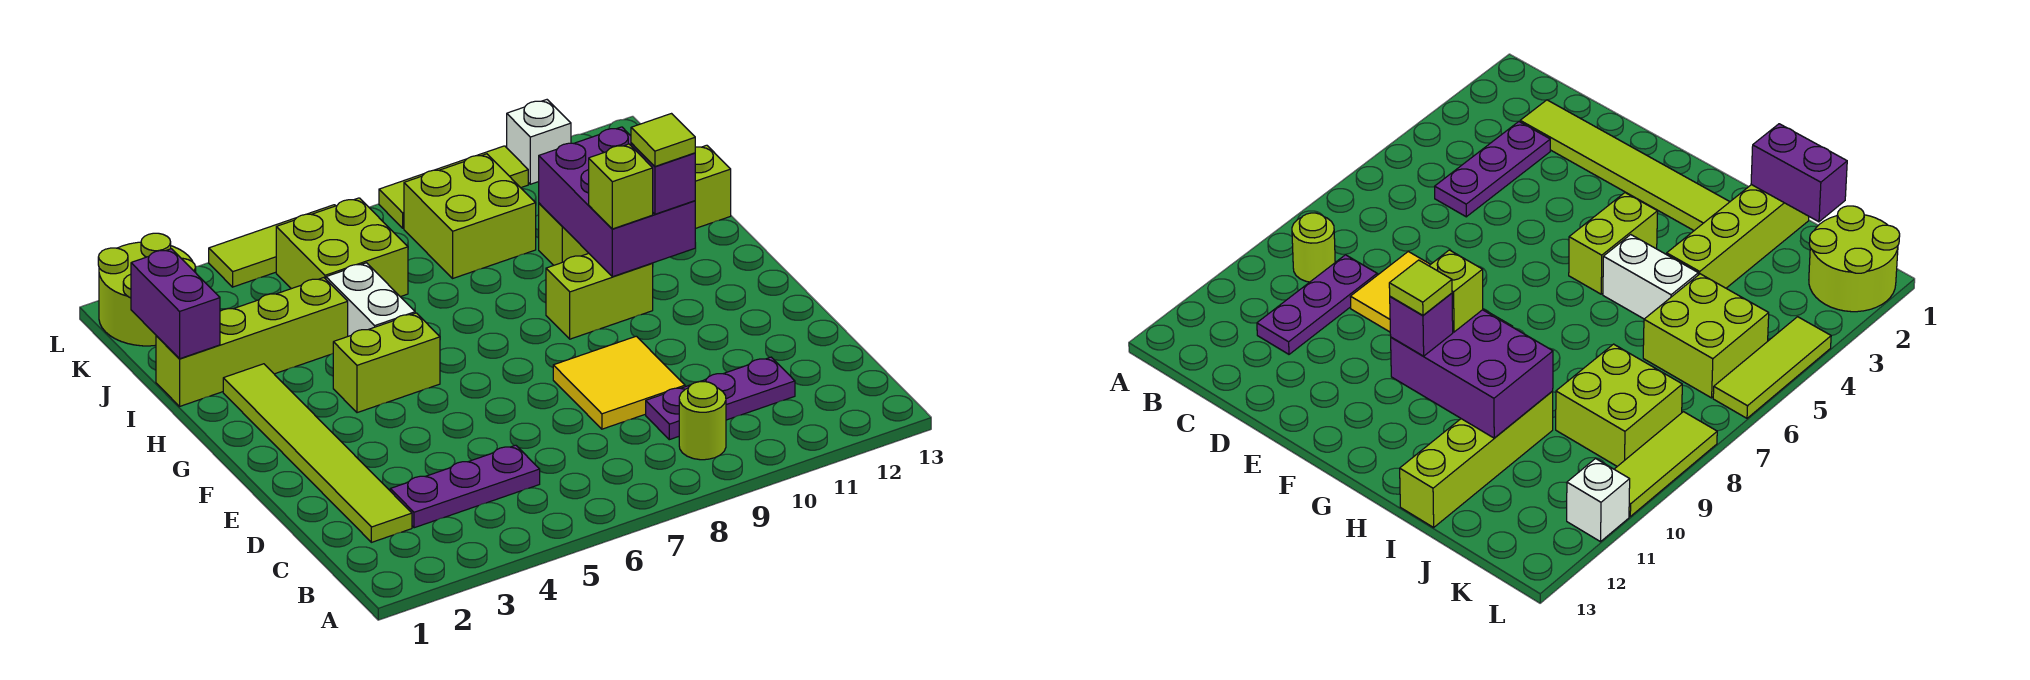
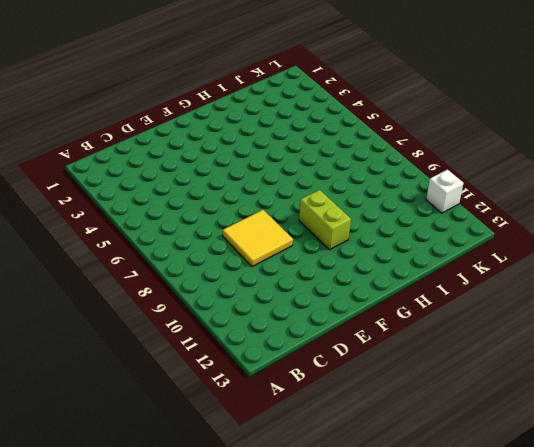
none -> lime 1x1 round brick [679,381,726,460]
none -> lime 1x6 tile [223,364,412,542]
none -> purple 1x3 plate [390,445,540,528]

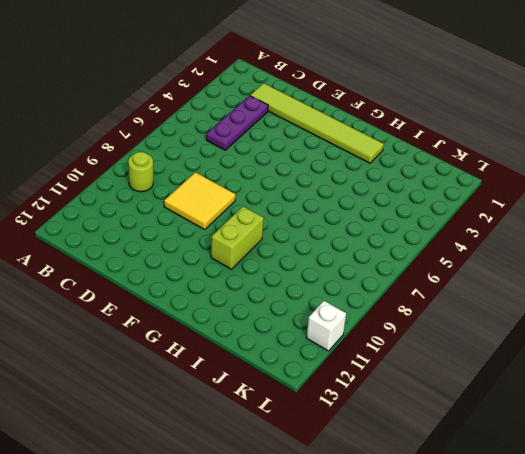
none -> purple 1x3 plate [646,357,795,440]
none -> lime 1x2 brick [333,313,440,413]
none -> white 1x2 brick [326,263,415,336]

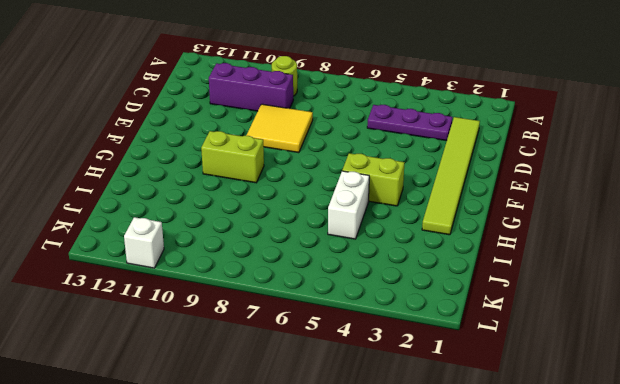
purple 1x3 brick [209,63,293,111] -> purple 1x3 plate [646,357,795,440]
none -> lime 1x4 brick [156,278,348,406]
none -> lime 1x4 brick [539,145,731,265]
none -> lime 2x2 brick [276,198,408,297]

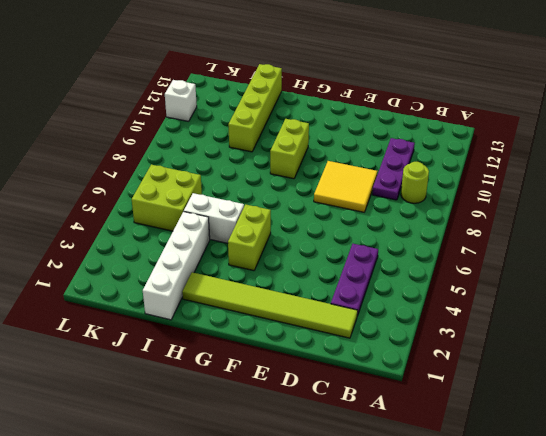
white 1x4 brick [143,212,210,320] -> lime 1x4 brick [156,278,348,406]
none -> lime 2x2 brick [404,154,536,278]
none -> lime 2x2 round brick [98,233,196,346]
none -> lime 1x3 tile [209,205,335,287]

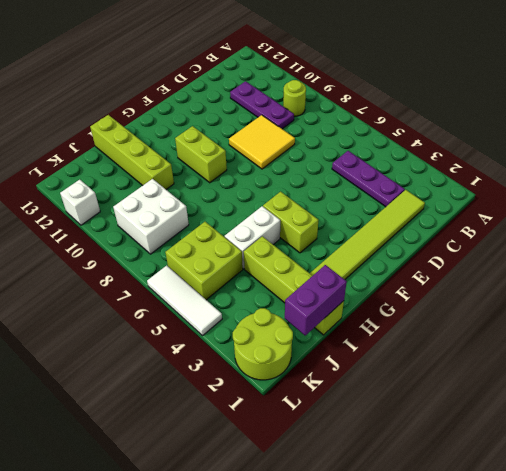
white 2x2 brick [113,179,189,254] -> lime 2x2 brick [404,154,536,278]
white 1x3 tile [147,265,222,335] -> lime 1x3 tile [209,205,335,287]
none -> lime 1x3 tile [379,146,528,228]
none -> purple 2x3 brick [539,127,695,277]
none -> lime 1x1 brick [589,144,653,229]

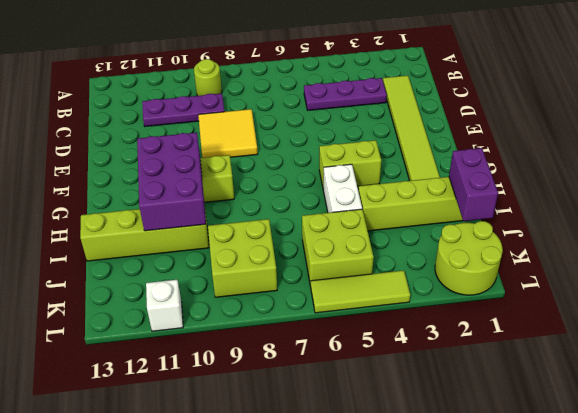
none -> lime 1x3 tile [379,146,528,228]
none -> lime 1x1 brick [589,144,653,229]
none -> purple 1x1 brick [631,143,695,214]

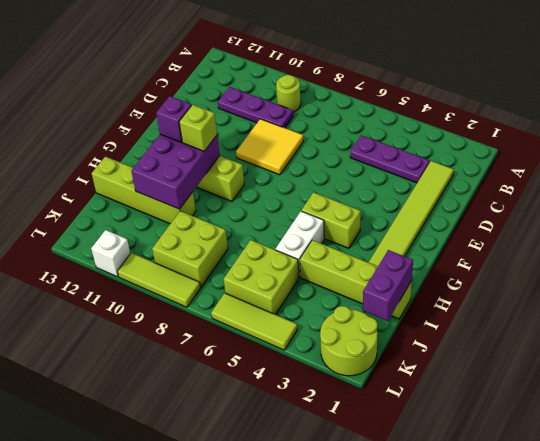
none -> lime 1x1 tile [631,114,695,166]

